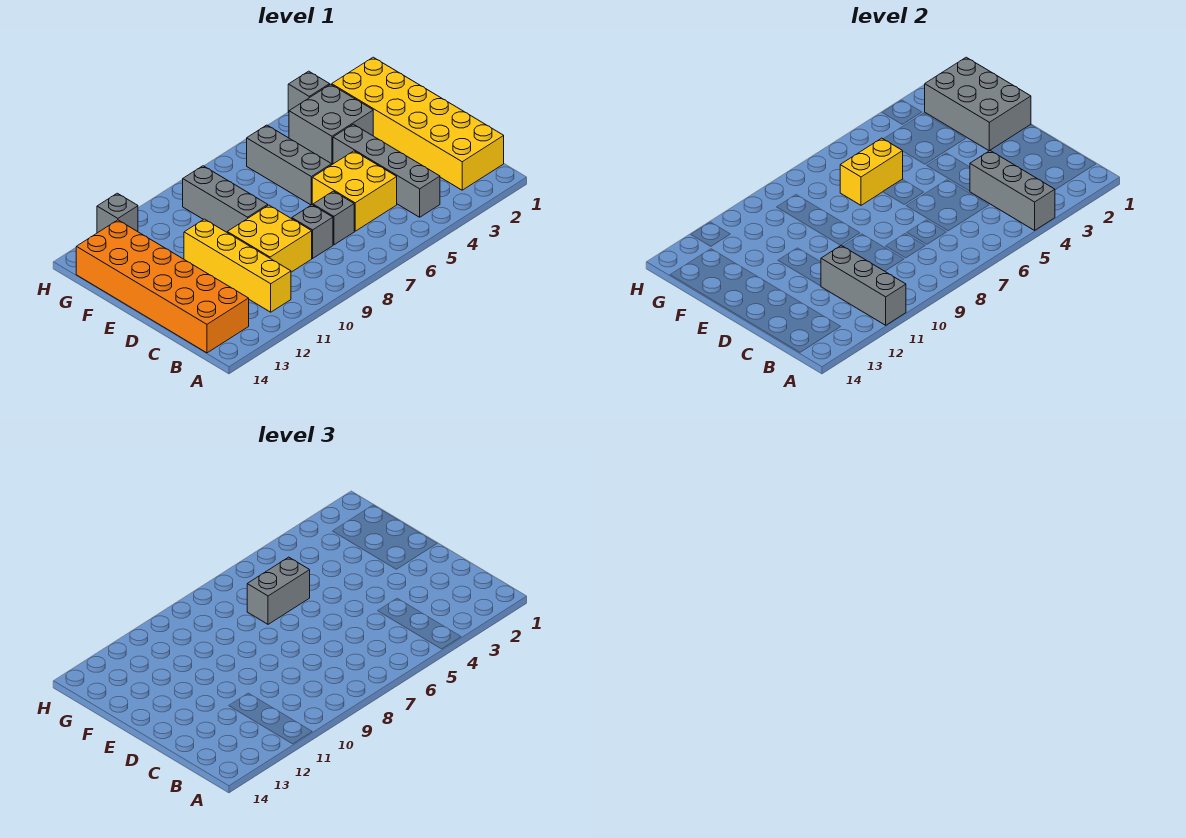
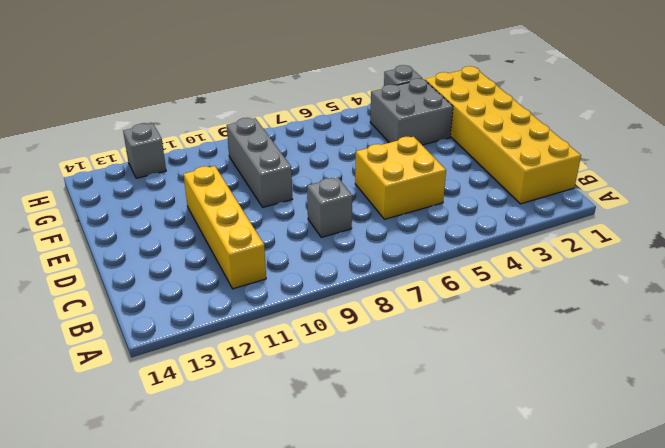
none -> grey 1x4 brick [333,124,440,217]
none -> orange 2x6 brick [76,220,249,353]
none -> grey 1x1 brick [313,191,354,245]

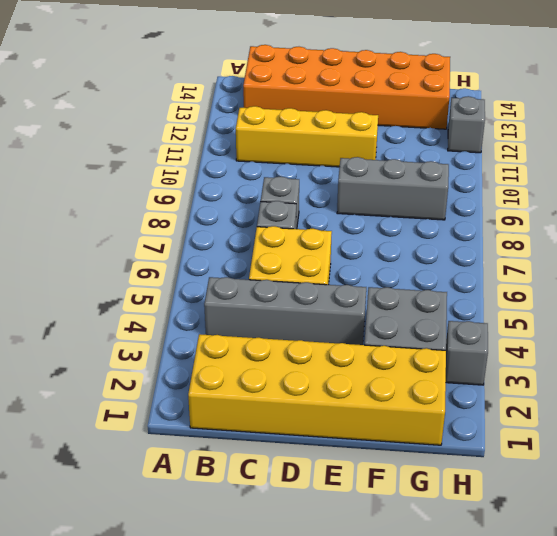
none -> yellow 2x2 brick [227,205,312,272]
none -> grey 1x3 brick [247,125,332,205]
none -> grey 1x3 brick [970,151,1055,230]

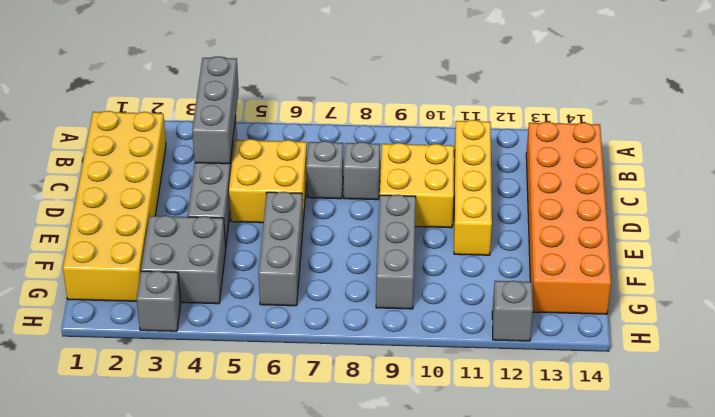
none -> grey 1x3 brick [821,245,906,325]
none -> grey 2x3 brick [925,57,1031,151]
none -> yellow 1x2 brick [840,138,903,205]

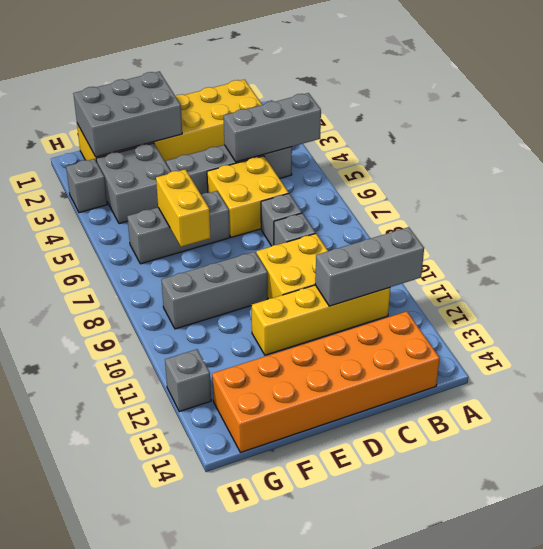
none -> grey 1x2 brick [247,557,310,624]

